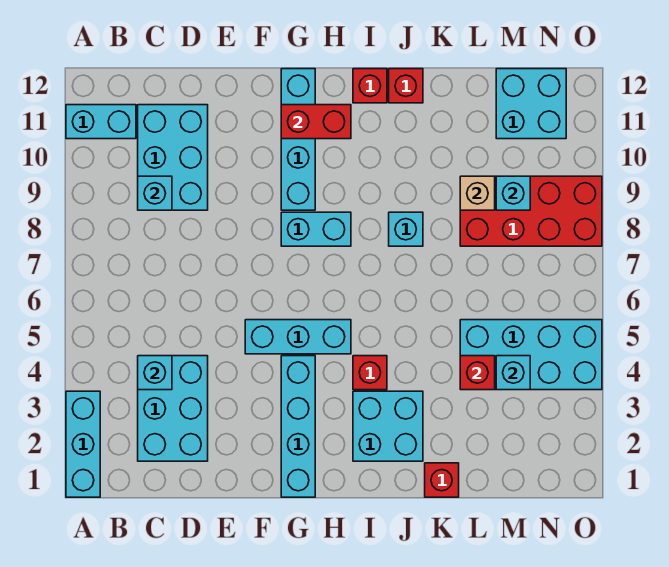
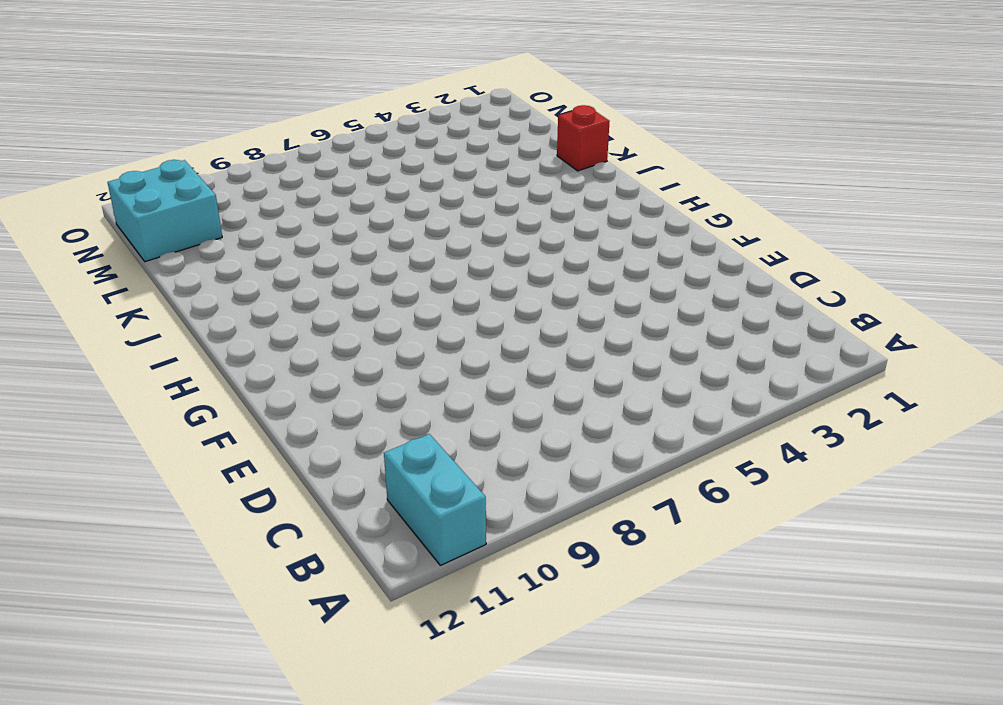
none -> cyan 1x3 brick [66,391,100,497]
none -> cyan 2x3 brick [138,356,208,461]
none -> cyan 2x3 brick [138,105,208,210]

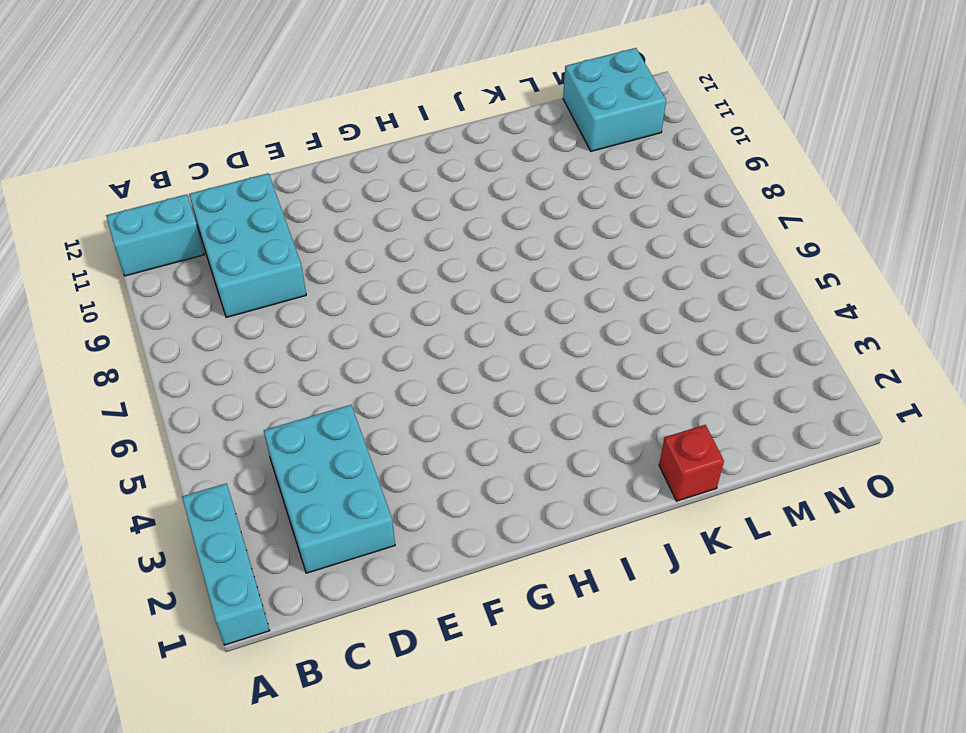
none -> cyan 1x3 brick [245,320,351,354]
none -> cyan 1x4 brick [281,356,315,497]
none -> cyan 1x2 brick [281,212,351,246]

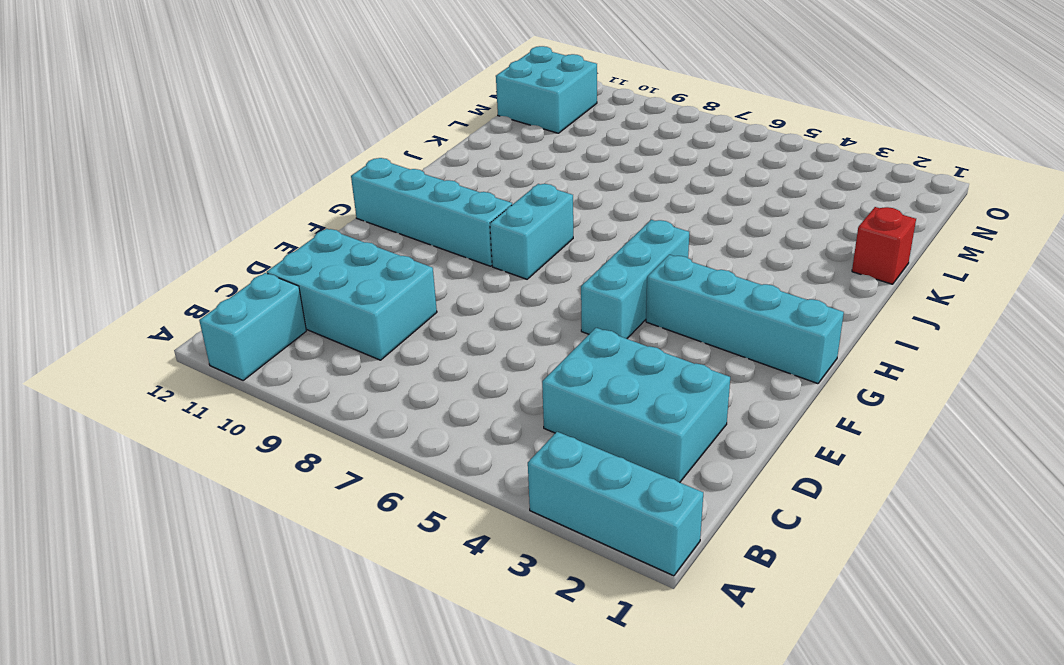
none -> cyan 2x2 brick [353,391,423,461]
none -> red 1x1 brick [353,356,387,390]
none -> red 1x1 brick [353,69,387,103]

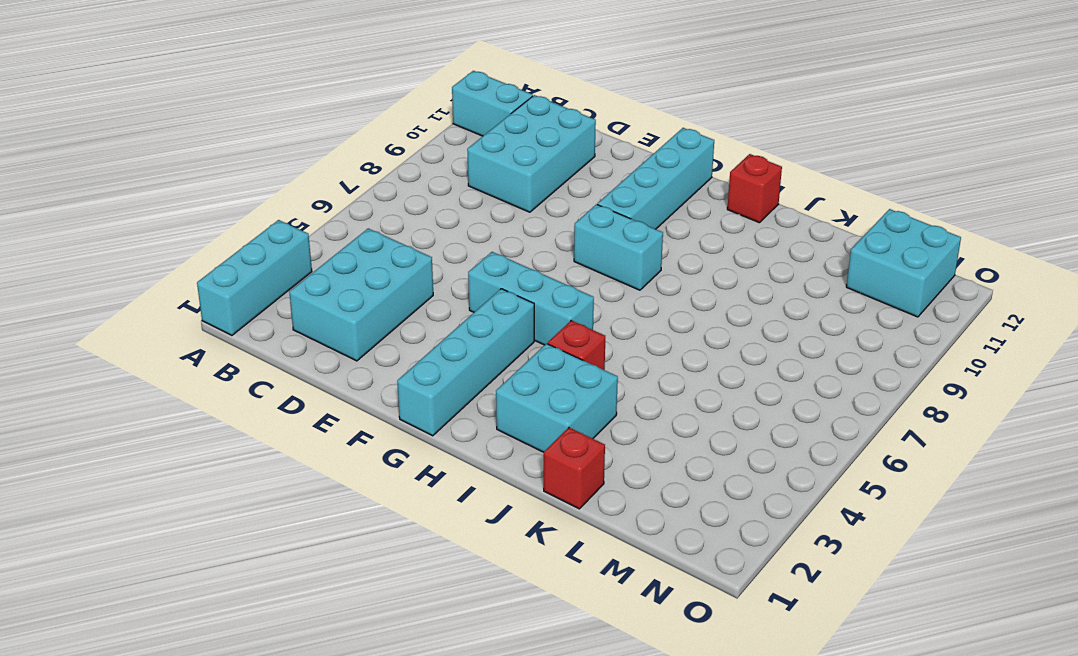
none -> cyan 1x1 brick [389,212,423,246]
none -> red 1x1 brick [389,69,423,103]
none -> cyan 2x4 brick [460,320,602,390]

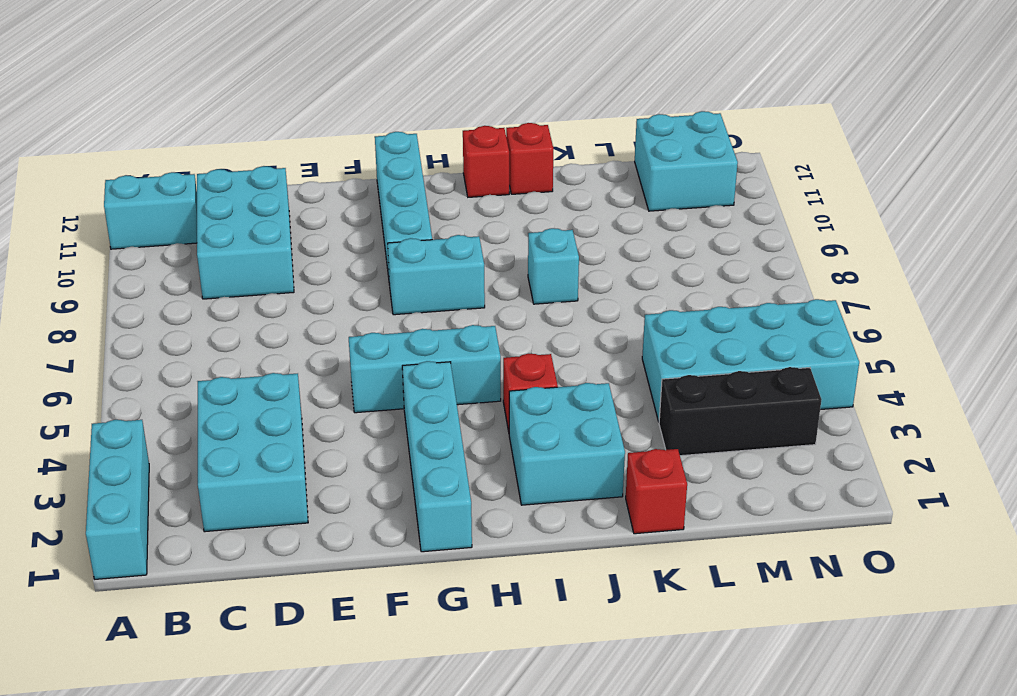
black 1x3 brick [659,367,821,456] -> none
none -> red 2x4 brick [460,176,602,246]
none -> cyan 1x1 brick [138,356,172,390]
none -> cyan 1x1 brick [138,176,172,210]

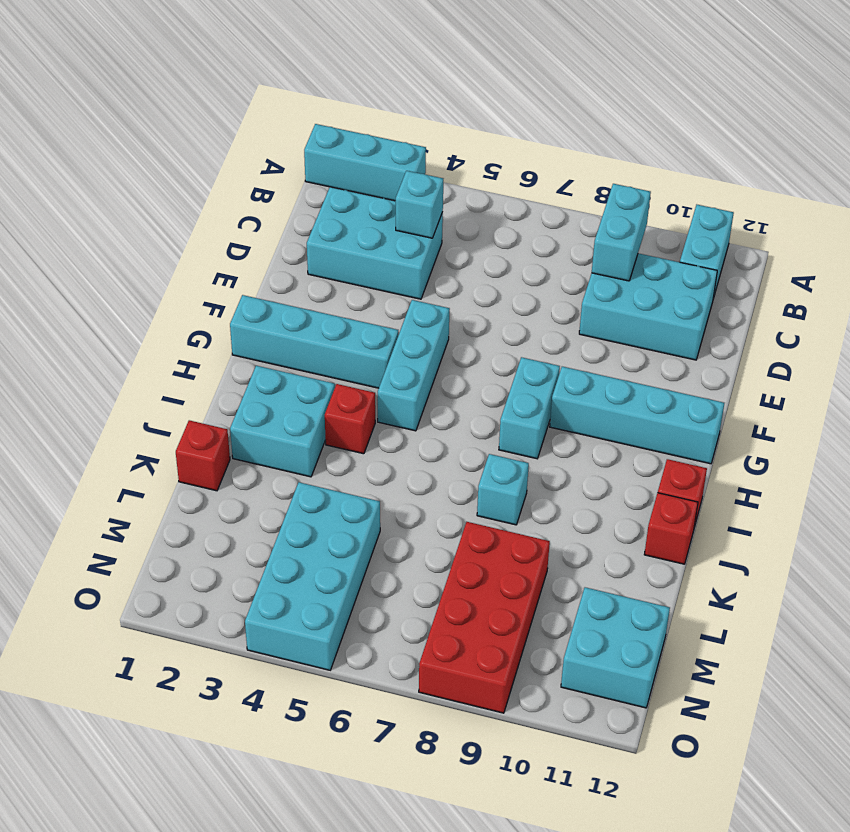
cyan 1x2 brick [592,184,651,281] -> cyan 1x1 brick [138,176,172,210]
none -> red 1x2 brick [281,105,351,139]
none -> red 1x1 brick [460,356,495,390]
none -> tan 1x1 brick [460,176,495,210]

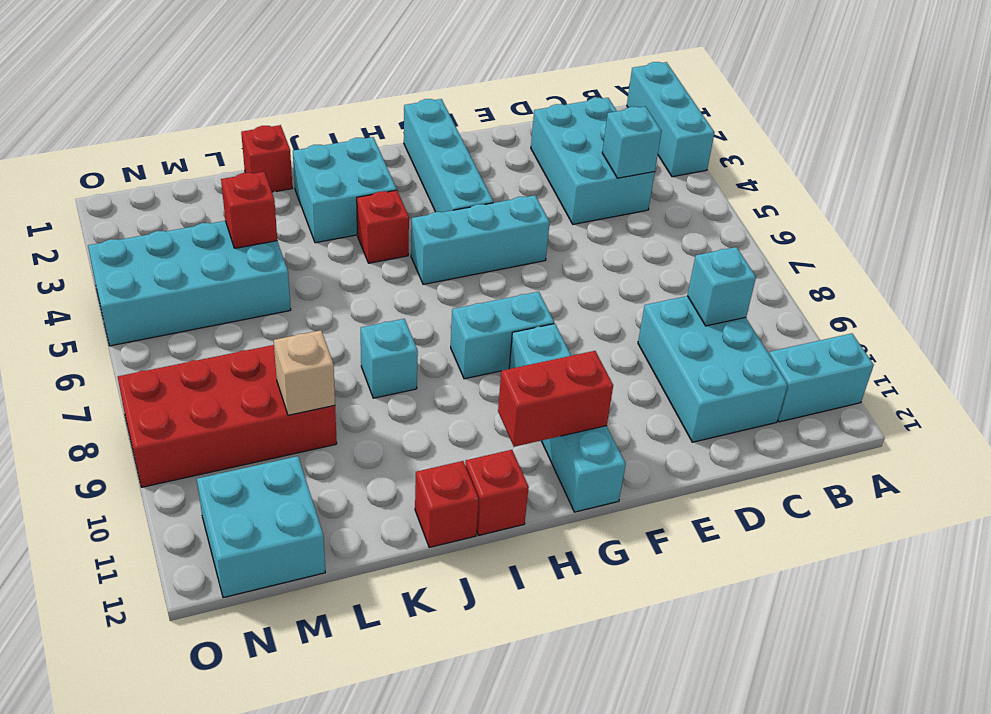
none -> cyan 1x1 brick [496,356,530,390]
none -> cyan 1x1 brick [496,176,530,210]

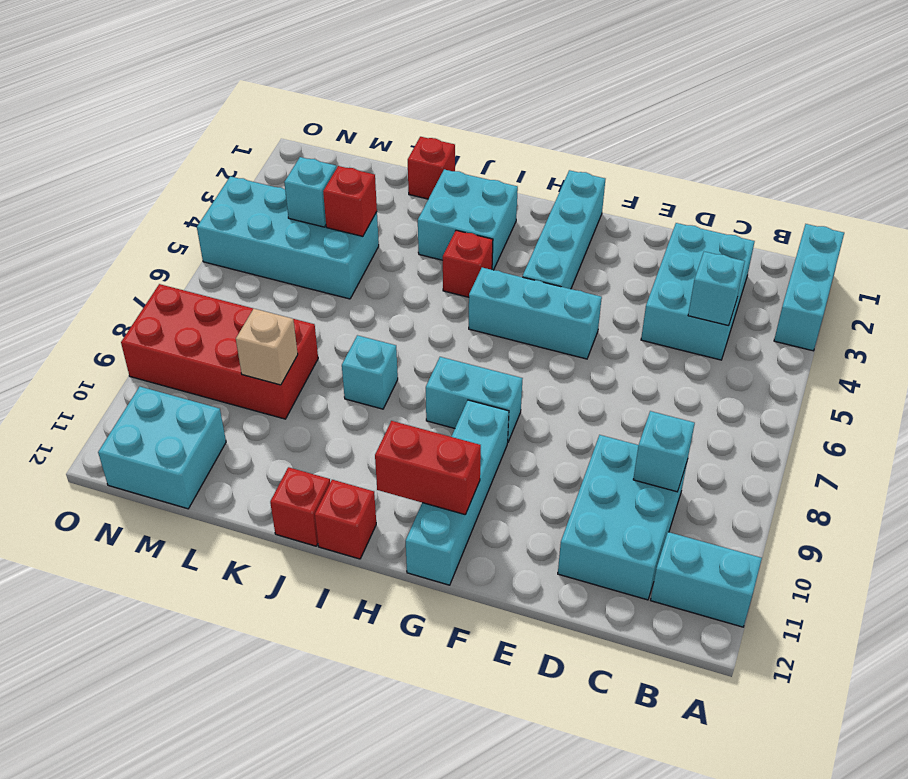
none -> cyan 1x1 brick [496,176,530,210]

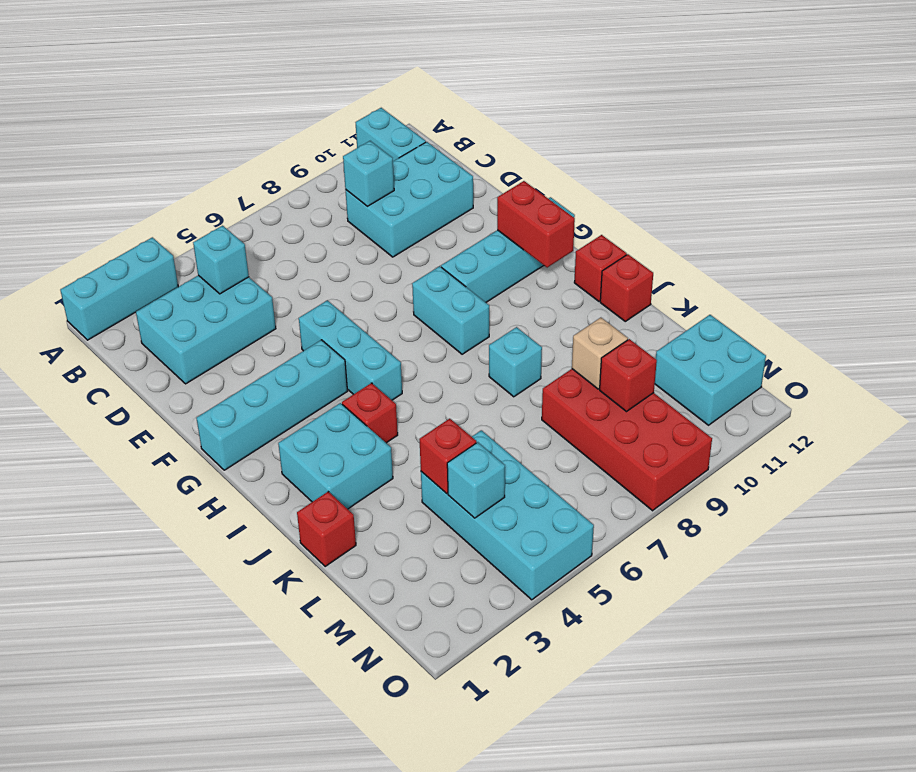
red 1x1 brick [600,339,657,412] -> cyan 1x1 brick [496,176,530,210]

